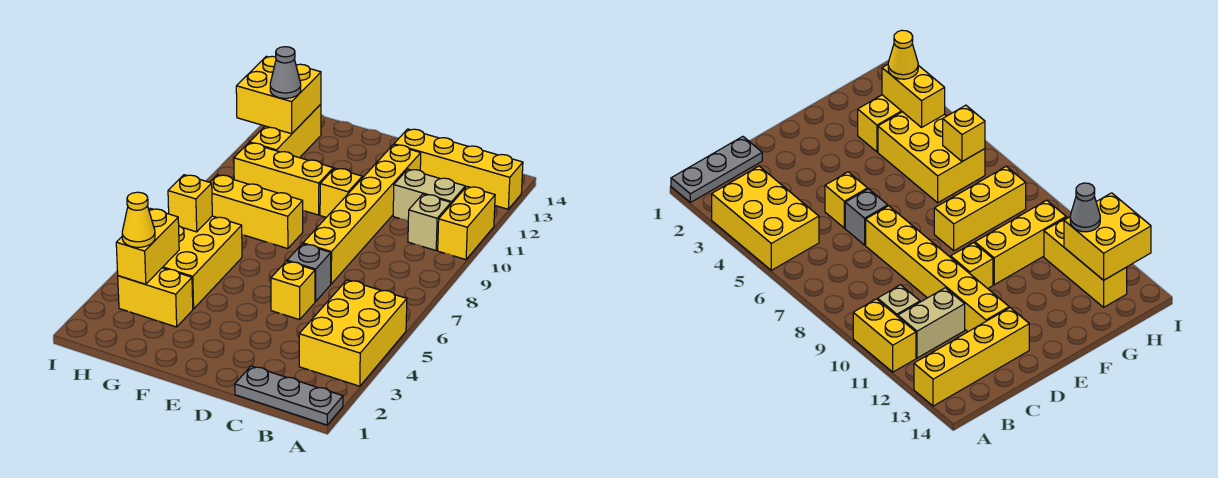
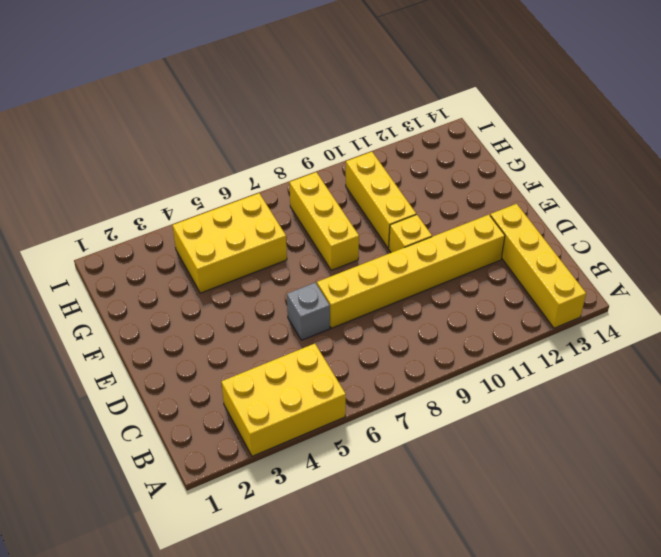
none -> grey 1x3 plate [235,366,343,425]
none -> yellow 1x2 brick [438,187,495,260]
none -> tan 1x1 brick [408,194,451,250]

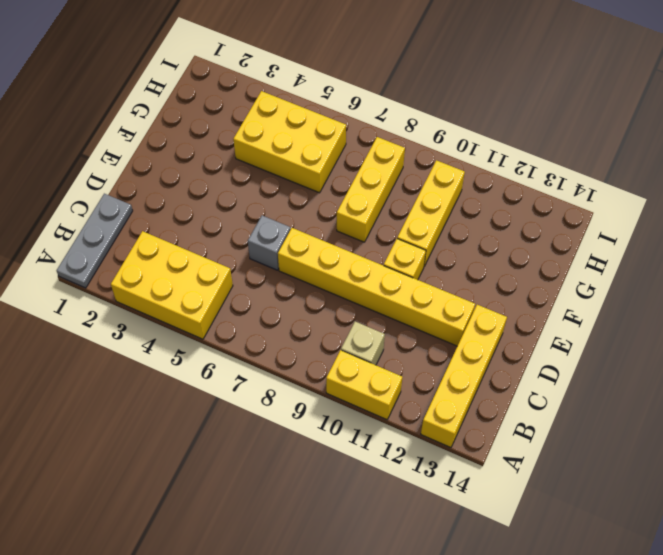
none -> tan 1x2 brick [393,169,465,221]
none -> yellow 1x1 brick [271,261,315,320]
none -> yellow 1x2 brick [118,268,193,327]

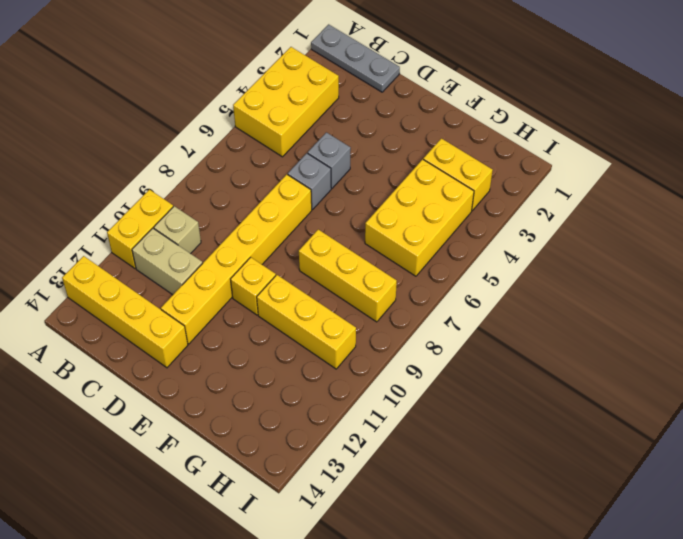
grey 1x1 brick [308,132,351,188] -> yellow 1x1 brick [271,261,315,320]
none -> yellow 1x3 brick [250,104,321,158]
none -> yellow 1x2 brick [116,208,179,284]
none -> yellow 1x1 brick [168,175,212,232]

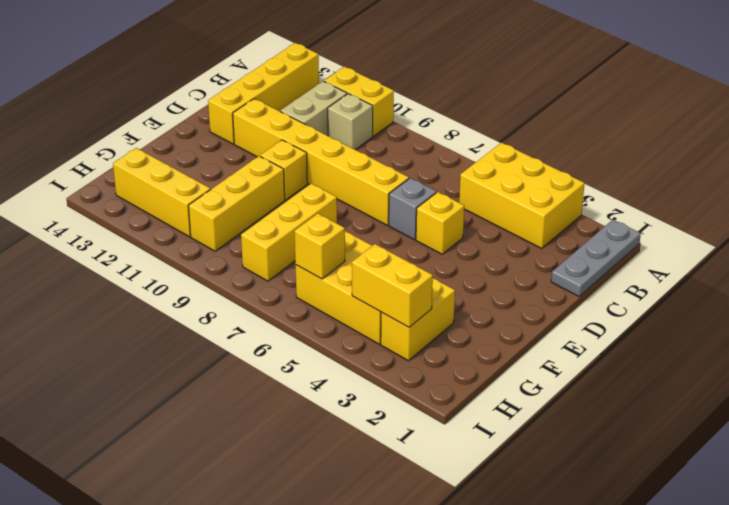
none -> yellow 2x2 brick [236,56,321,134]
none -> yellow 1x1 cone [122,192,155,247]
none -> grey 1x1 cone [270,47,301,98]

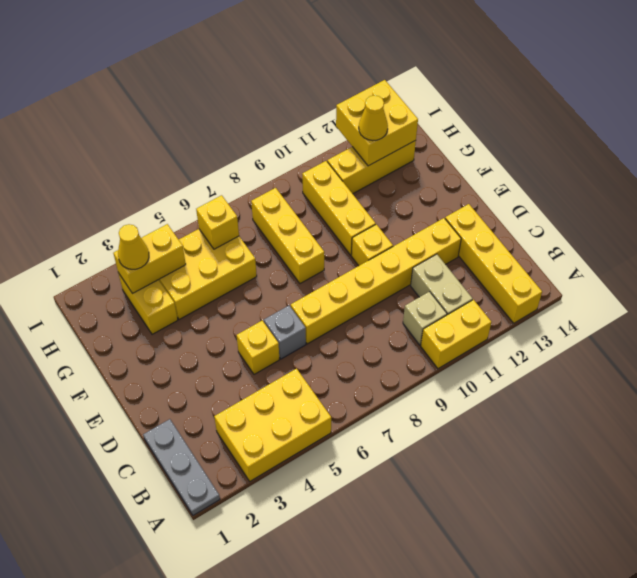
yellow 1x1 cone [359,95,388,141] -> grey 1x1 cone [270,47,301,98]

